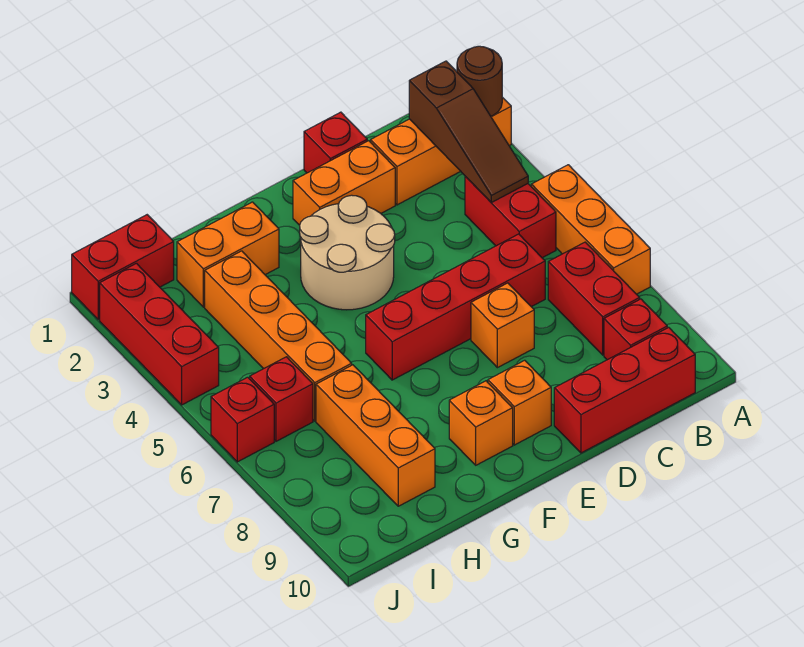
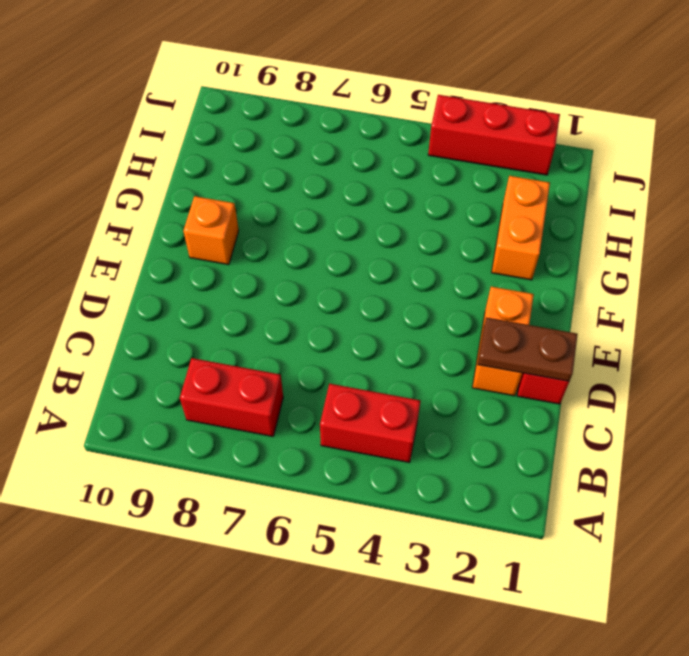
brown 1x2 plate [478,317,578,381] -> none
none -> orange 1x3 brick [371,97,511,205]
none -> orange 1x3 brick [531,165,650,294]
none -> red 1x1 brick [604,299,667,360]

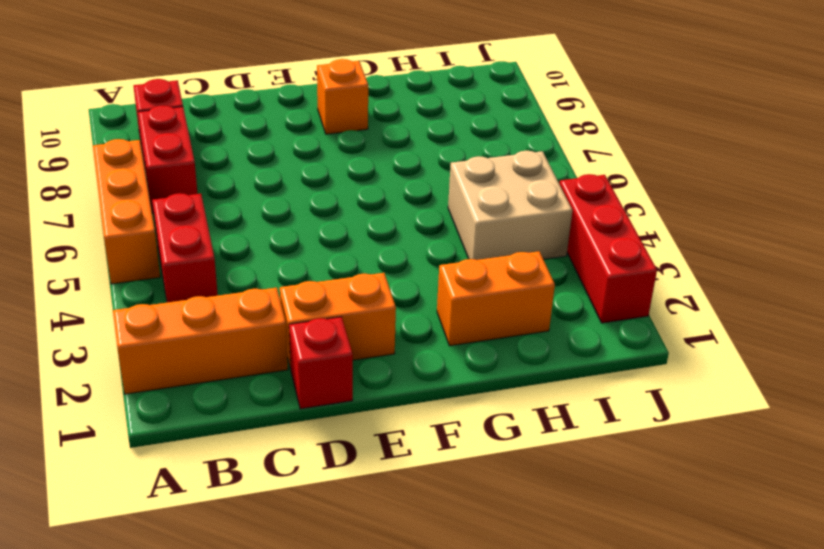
tan 2x2 brick [448,151,572,260] -> orange 1x4 brick [205,251,352,421]
none -> red 1x3 brick [554,327,695,453]
none -> red 1x4 brick [366,234,545,380]
none -> orange 1x1 brick [471,283,534,368]

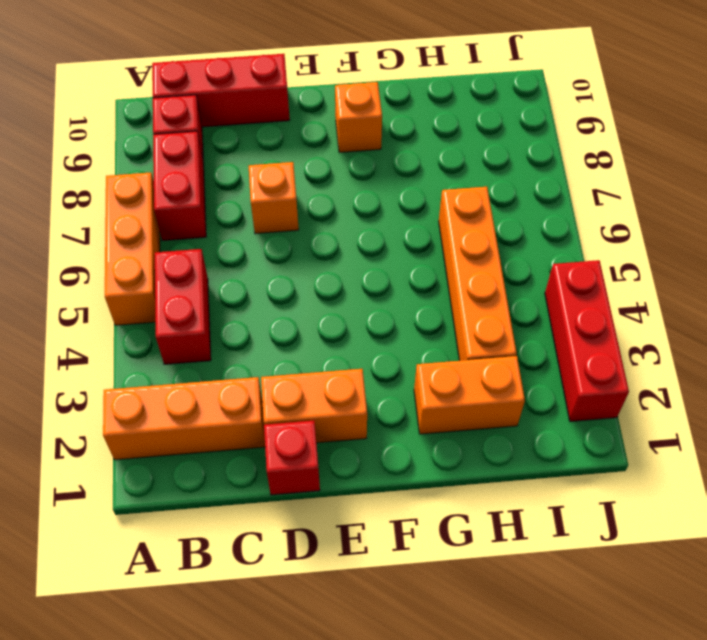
none -> red 1x4 brick [366,234,545,380]
none -> tan 2x2 round brick [300,195,395,310]
none -> orange 1x1 brick [488,360,551,445]

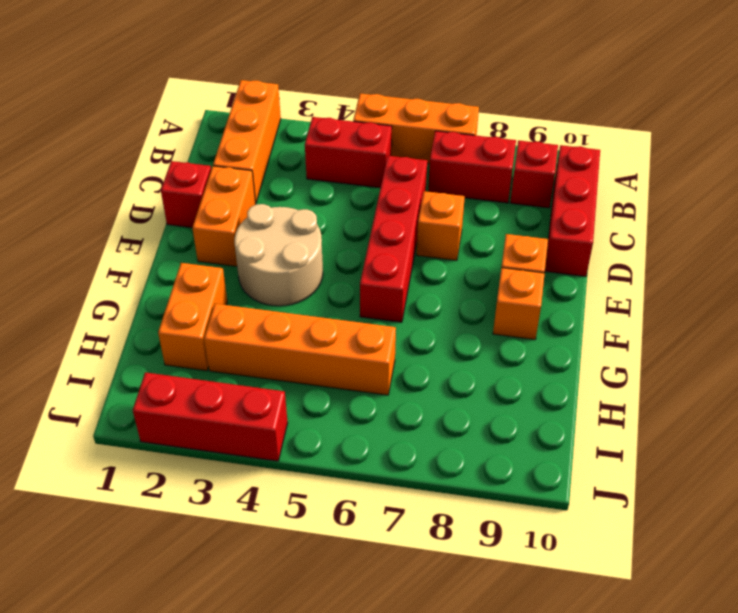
none -> orange 1x3 brick [316,365,435,506]
none -> red 1x2 brick [72,215,174,319]
none -> red 1x1 brick [250,357,313,441]

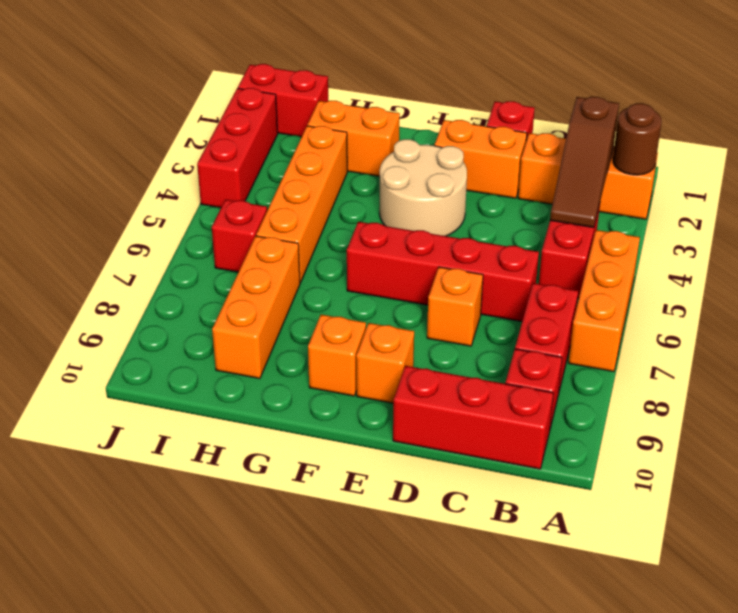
none -> red 1x1 brick [211,377,274,462]

